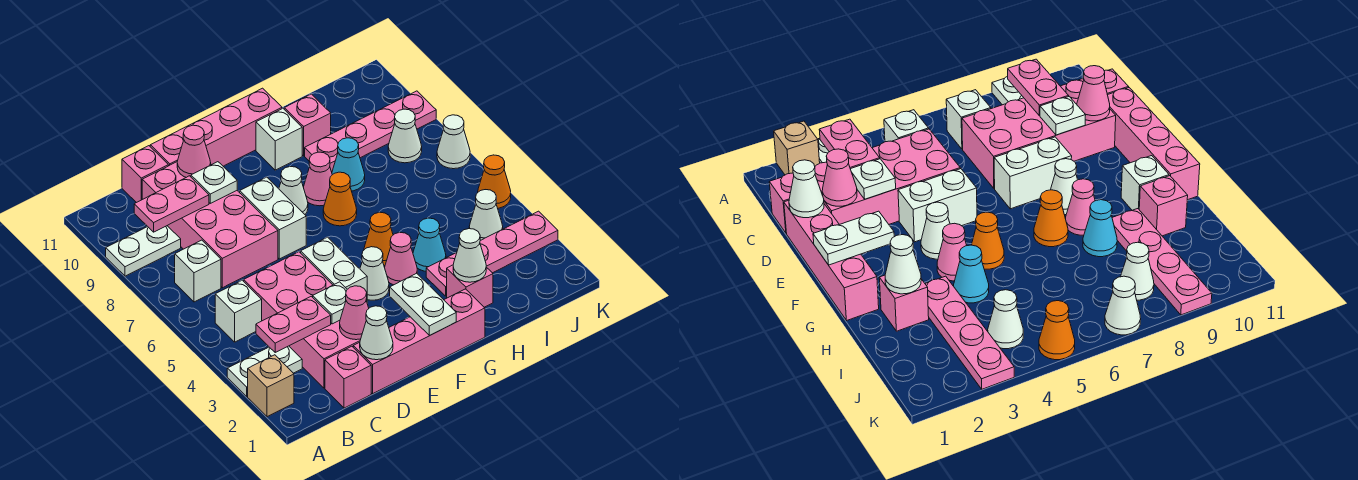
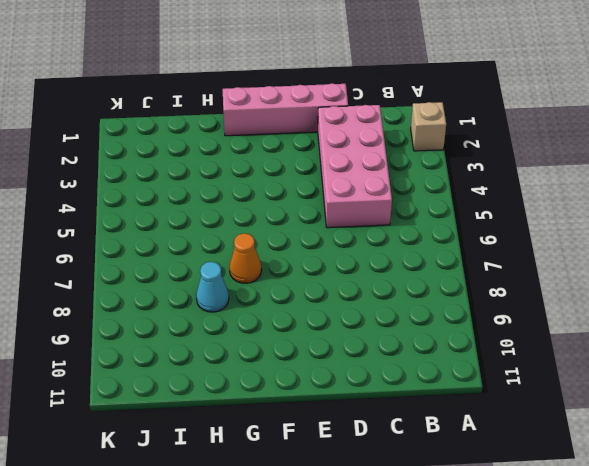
none -> white 1x2 plate [227,346,302,396]
none -> white 1x2 plate [106,226,181,276]
none -> white 1x1 brick [215,280,262,342]
none -> white 1x1 brick [175,240,221,302]

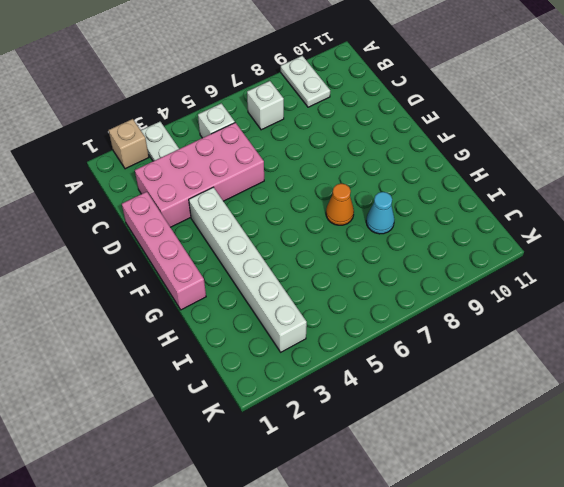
white 1x6 brick [189,187,307,352] -> pink 1x4 plate [426,211,558,296]
none -> pink 1x1 brick [325,346,371,408]
none -> pink 2x4 brick [142,162,278,288]
none -> pink 1x1 brick [122,146,168,203]
none -> pink 1x4 brick [150,88,282,166]

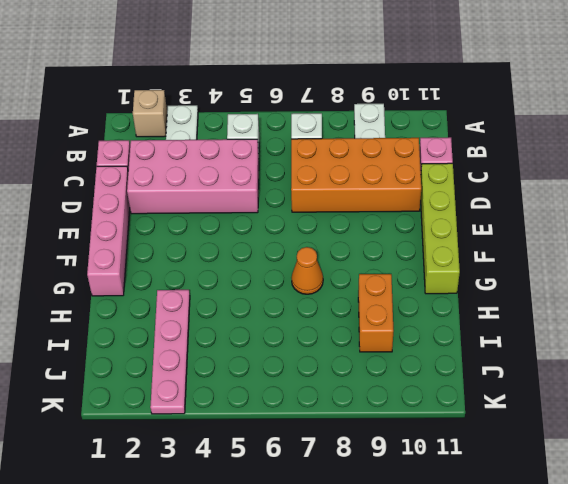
orange 2x4 brick [291,138,421,212] -> pink 2x4 brick [142,162,278,288]
lime 1x4 brick [421,163,460,294] -> pink 1x4 brick [150,88,282,166]
orange 1x2 brick [358,274,393,352] -> pink 1x4 plate [305,91,436,172]
none -> white 1x2 brick [301,237,367,301]
none -> white 1x2 brick [240,177,306,259]
none -> white 1x1 cone [360,247,389,300]
none -> white 1x1 cone [279,167,308,214]

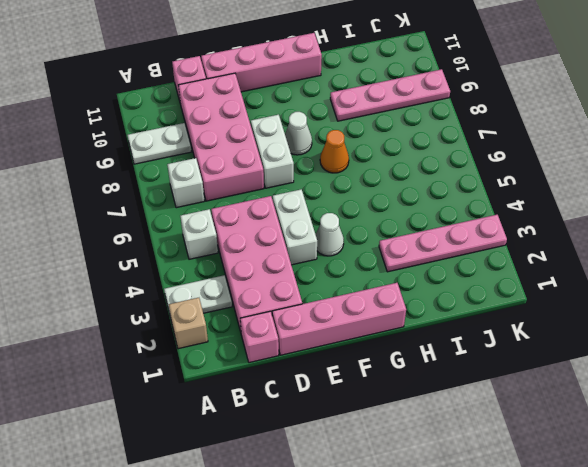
none -> pink 1x1 cone [385,232,417,285]
none -> orange 1x1 cone [364,212,393,266]
none -> pink 1x1 cone [303,152,332,206]
none -> white 1x1 brick [256,108,302,170]

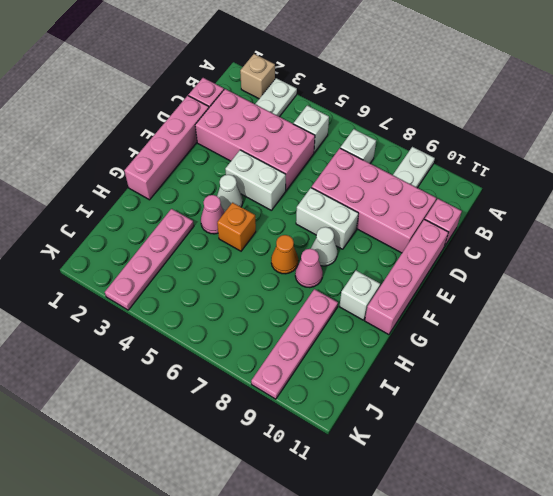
orange 1x1 brick [217,203,256,251] -> orange 1x1 cone [364,212,393,266]
none -> pink 1x1 brick [447,265,493,307]
none -> cyan 1x1 cone [413,218,446,271]
none -> cyan 1x1 cone [332,138,365,191]
none -> pink 1x1 brick [284,94,331,156]

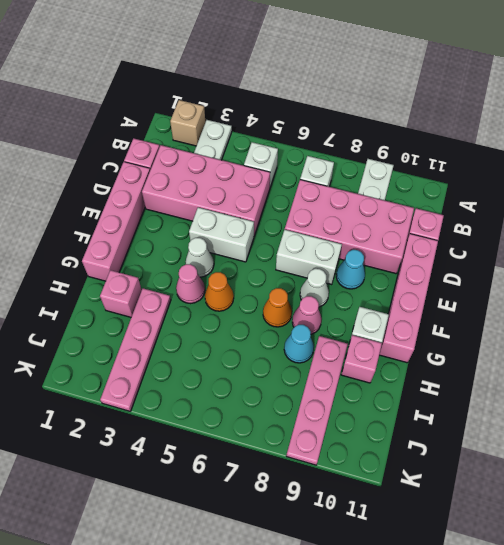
cyan 1x1 cone [336,250,365,289] -> cyan 1x1 cone moved to [413,218,446,271]
none -> white 1x1 cone [469,190,503,241]
none -> white 1x1 cone [388,109,422,163]
none -> orange 1x1 cone [478,155,511,208]
none -> white 1x1 cone [437,115,470,169]

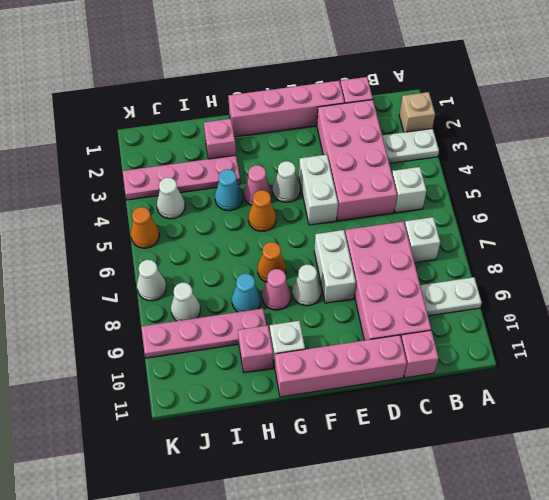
none -> pink 1x2 plate [256,296,331,352]
none -> pink 1x2 plate [134,176,209,232]
none -> white 1x1 cone [360,306,393,360]
none -> pink 1x1 cone [340,286,369,340]

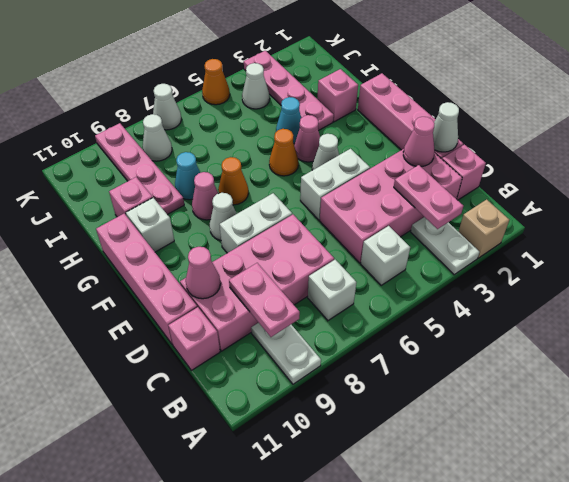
none -> white 1x1 plate [313,282,347,324]
none -> white 1x1 plate [191,162,237,203]
none -> white 1x2 plate [390,273,456,335]
none -> white 1x1 cone [453,229,486,282]

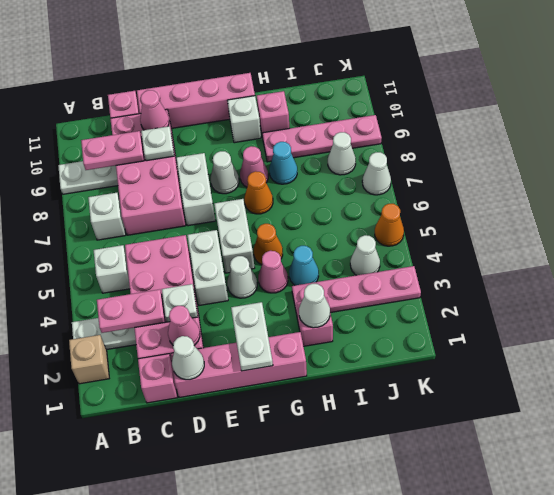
white 1x2 brick [214,199,255,273] -> none

